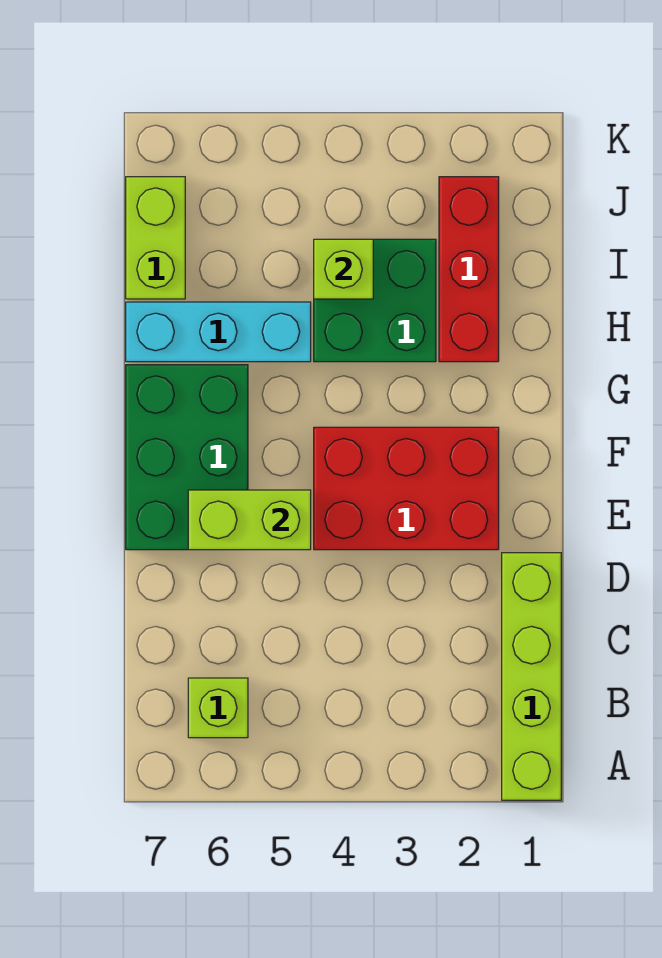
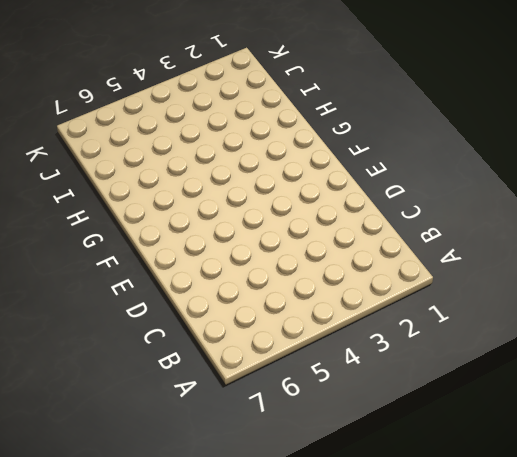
none -> lime 1x4 brick [502,553,561,800]
none -> lime 1x1 brick [188,678,248,738]

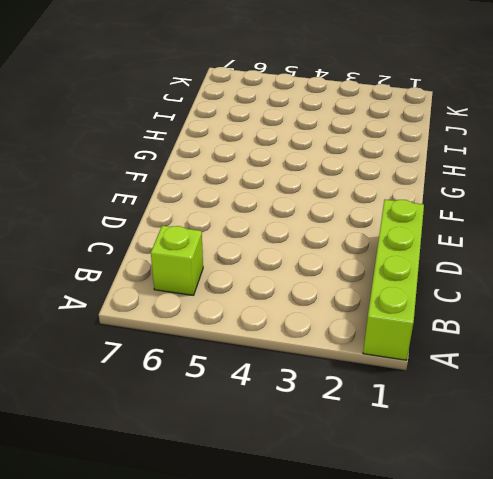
none -> red 2x3 brick [314,427,499,550]
none -> green 2x3 brick [126,365,248,550]

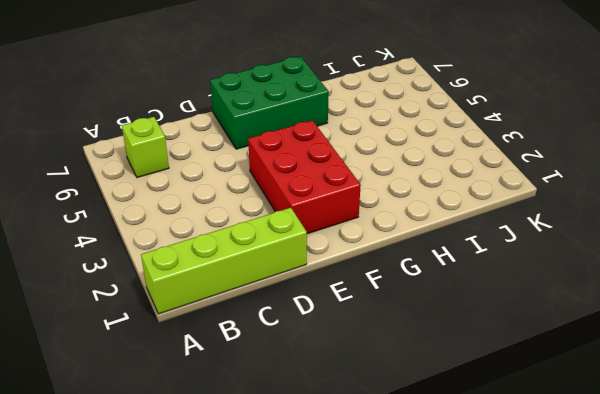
none -> red 1x3 brick [439,177,499,362]
none -> green 2x2 brick [314,239,436,362]

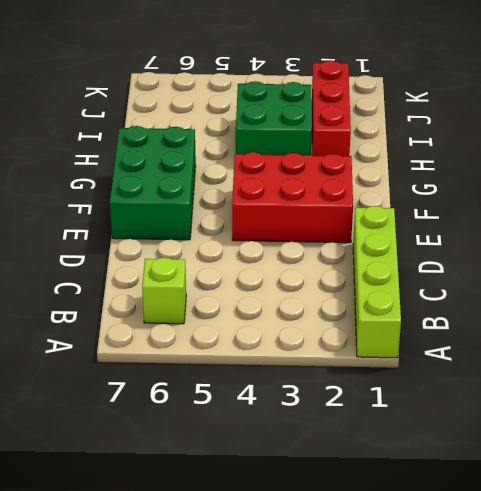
none -> cyan 1x3 brick [126,302,311,362]
none -> lime 1x2 brick [126,177,185,299]

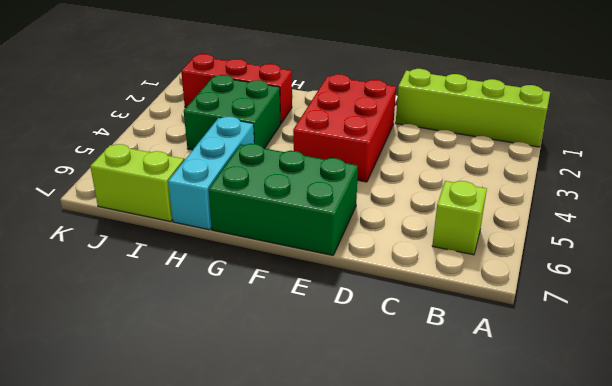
none -> lime 1x2 brick [188,490,311,550]
none -> lime 1x1 brick [314,239,373,299]

